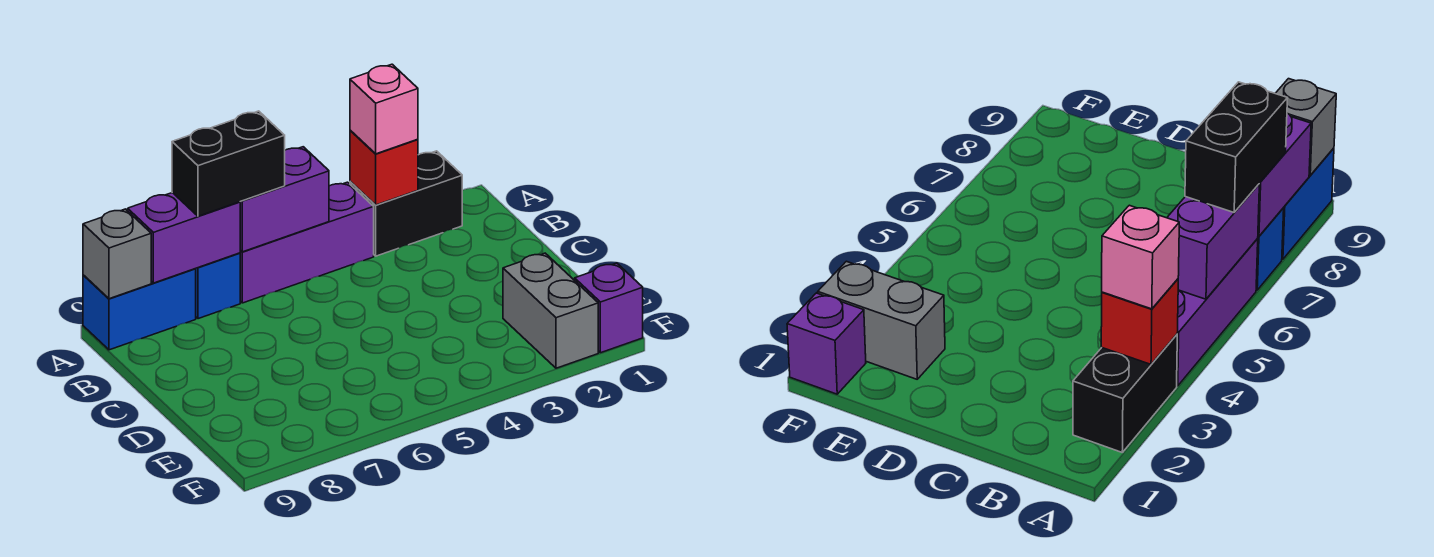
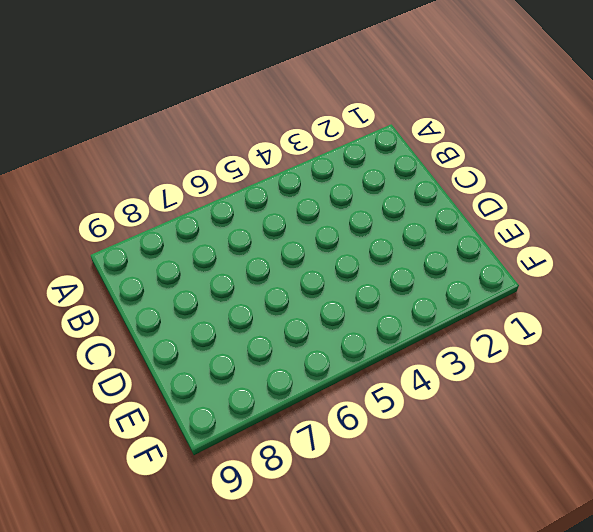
none -> black 1x2 brick [350,151,462,256]
none -> purple 1x3 brick [240,182,374,303]
none -> blue 1x1 brick [196,253,240,319]

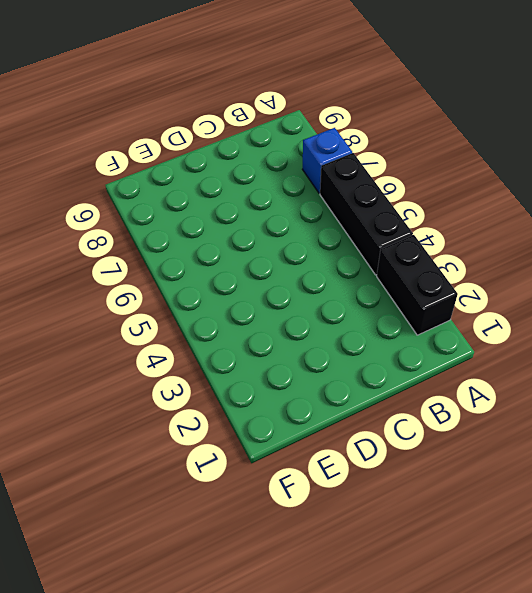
black 1x3 brick [320,153,413,275] -> purple 1x3 brick [240,182,374,303]
none -> blue 1x2 brick [83,269,196,350]
none -> grey 1x2 brick [503,253,598,368]
none -> purple 1x1 brick [575,263,643,353]

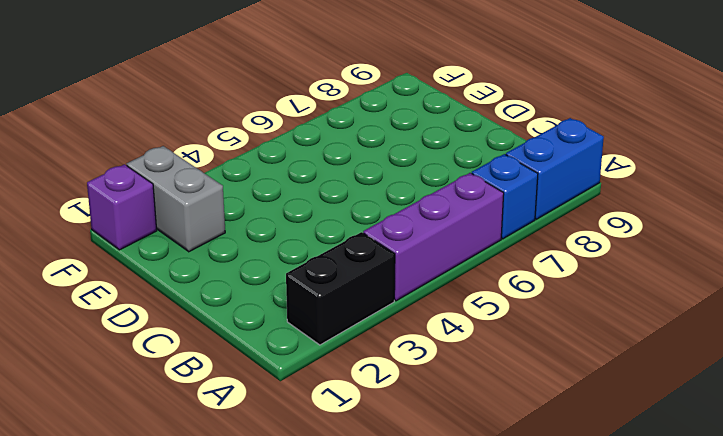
none -> red 1x1 brick [350,130,418,205]
none -> purple 1x2 brick [240,147,329,252]
none -> purple 1x2 brick [128,193,240,283]

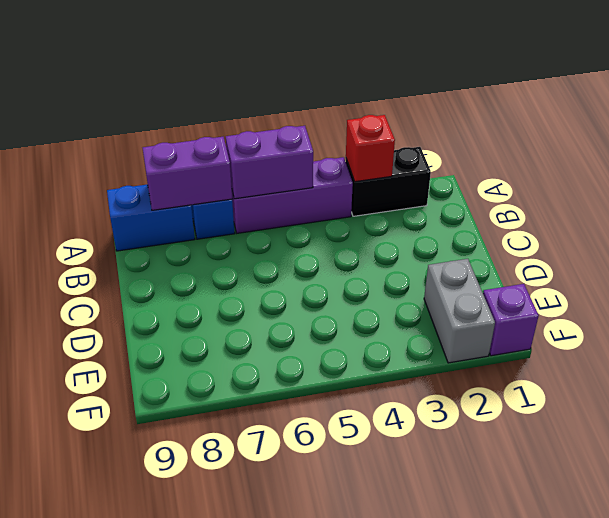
none -> grey 1x1 brick [83,209,151,299]
none -> pink 1x1 brick [350,64,418,154]
none -> black 1x2 brick [172,111,285,216]

